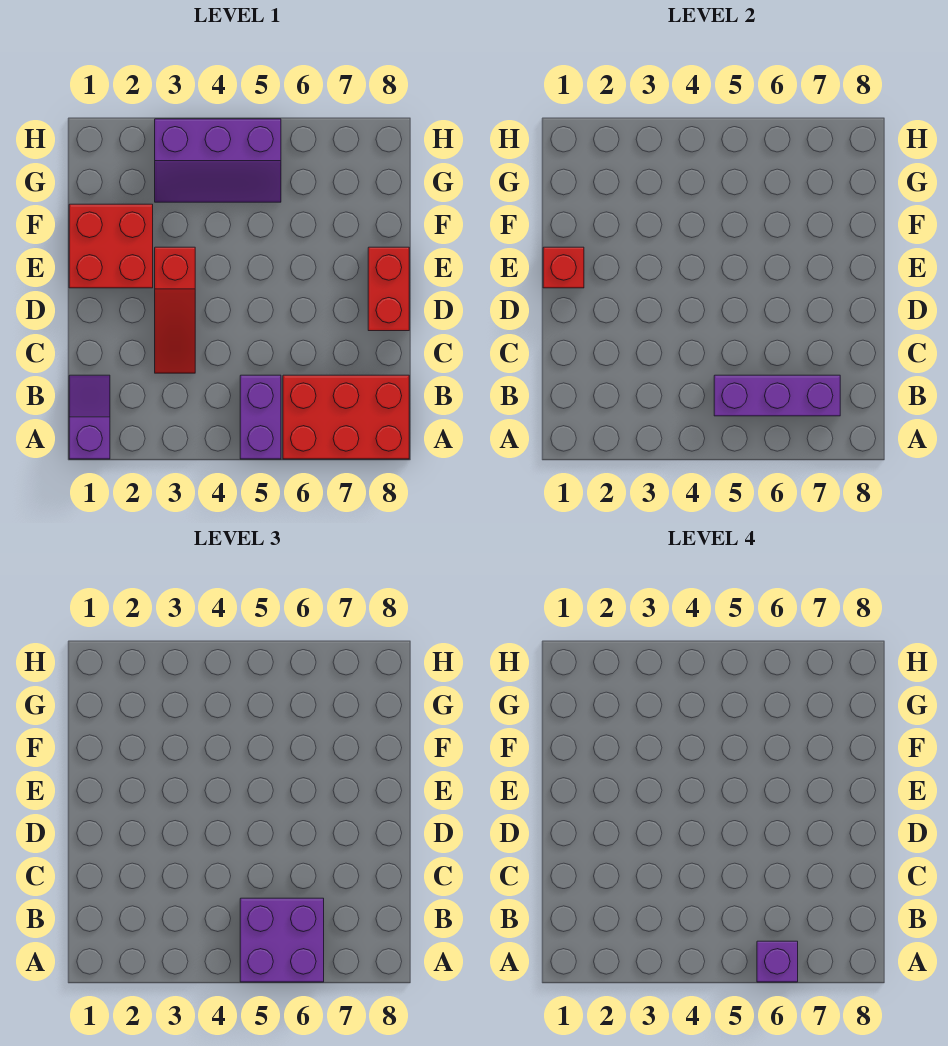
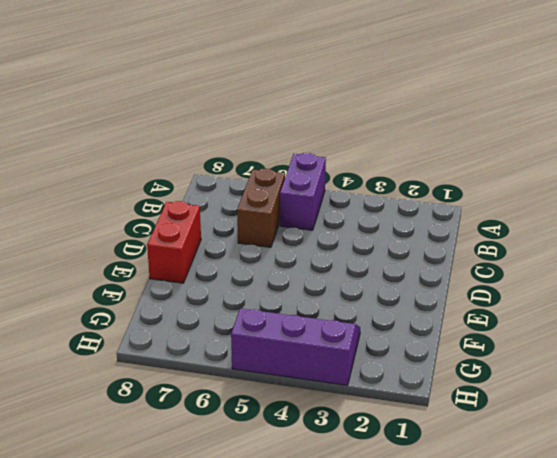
brown 1x2 brick [237,169,285,247] -> red 2x3 brick [283,375,409,459]
none -> purple 1x2 slope [69,375,110,459]
none -> red 1x3 slope [155,247,195,373]

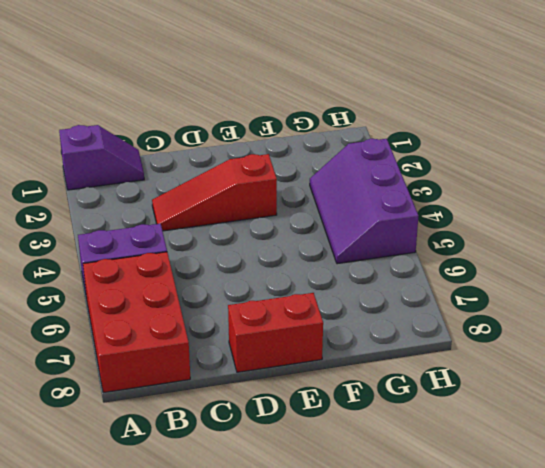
none -> red 2x2 brick [69,204,153,288]
none -> purple 1x3 brick [714,375,840,416]

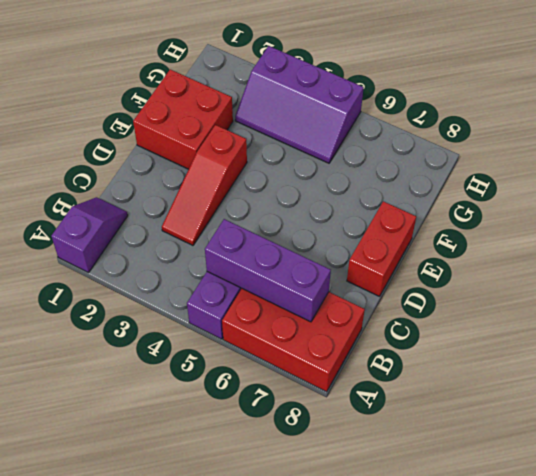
none -> red 1x1 brick [543,247,584,288]
none -> purple 2x2 brick [240,898,324,982]

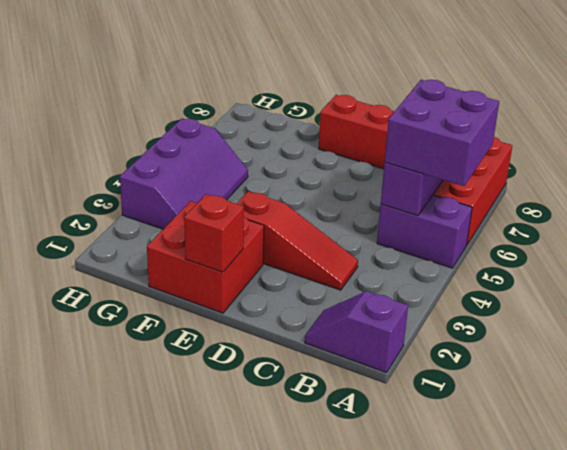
none -> purple 1x1 brick [757,941,798,982]

